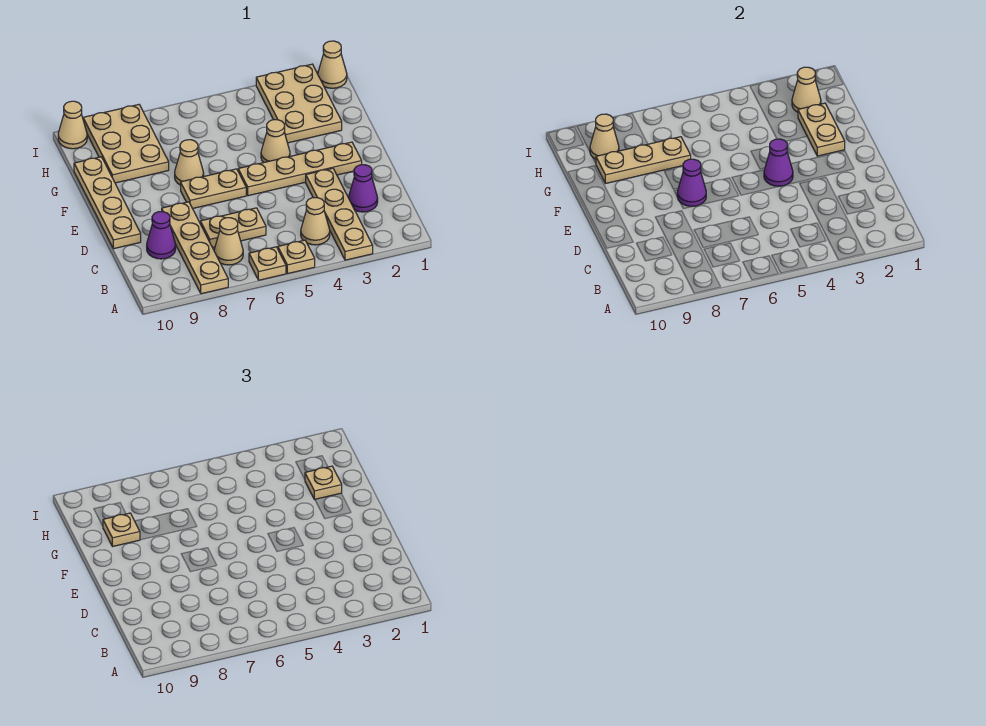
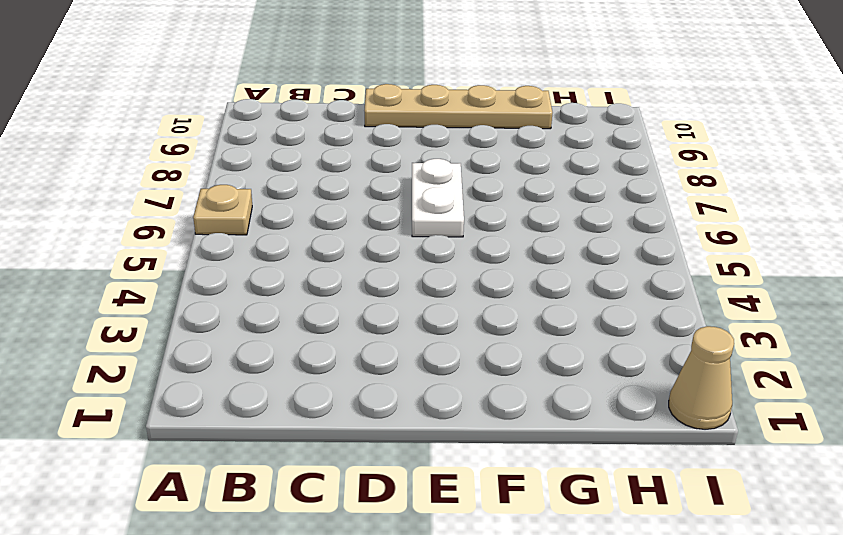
white 1x2 plate [412,159,464,237] -> tan 1x2 plate [181,169,246,209]
none -> tan 1x4 plate [306,168,373,260]
none -> tan 1x1 plate [278,240,315,274]
none -> tan 1x4 plate [162,202,228,294]

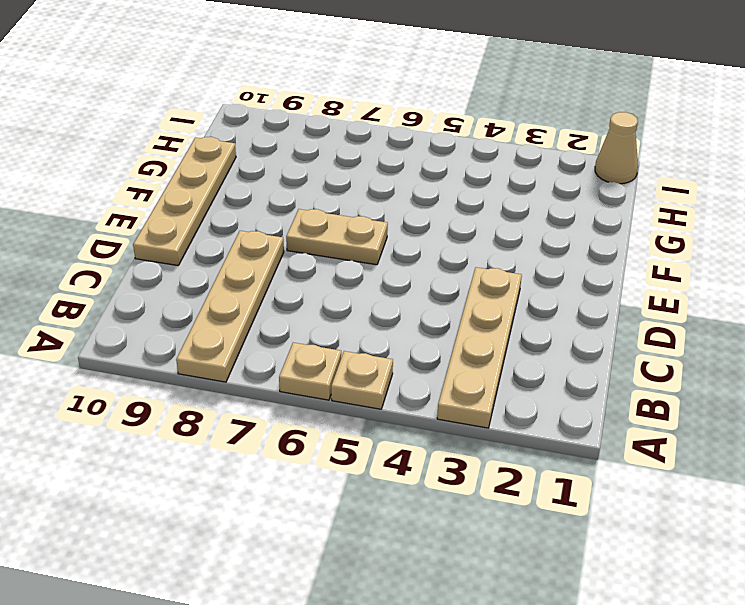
none -> tan 1x1 cone [301,198,330,245]
none -> tan 1x1 cone [214,218,243,265]
none -> purple 1x1 cone [349,165,378,212]

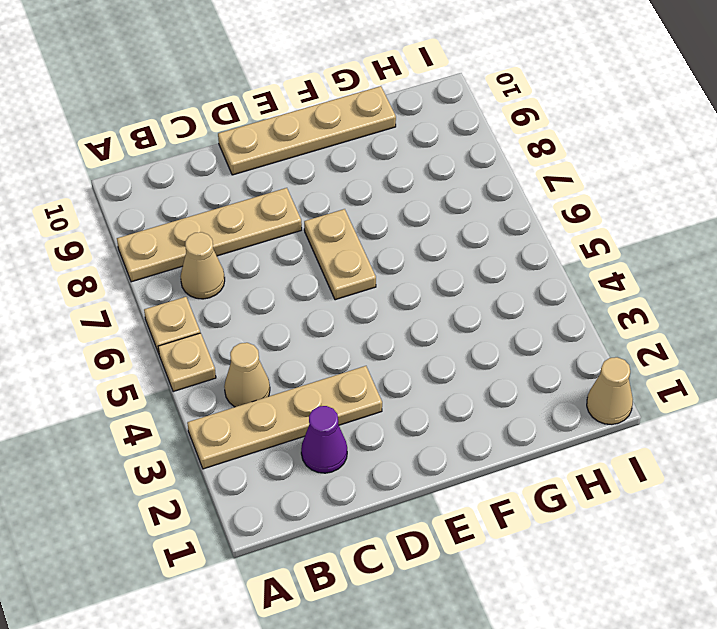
none -> tan 1x2 plate [200,208,266,247]
none -> purple 1x1 cone [147,212,176,259]
none -> tan 1x4 plate [238,142,362,196]

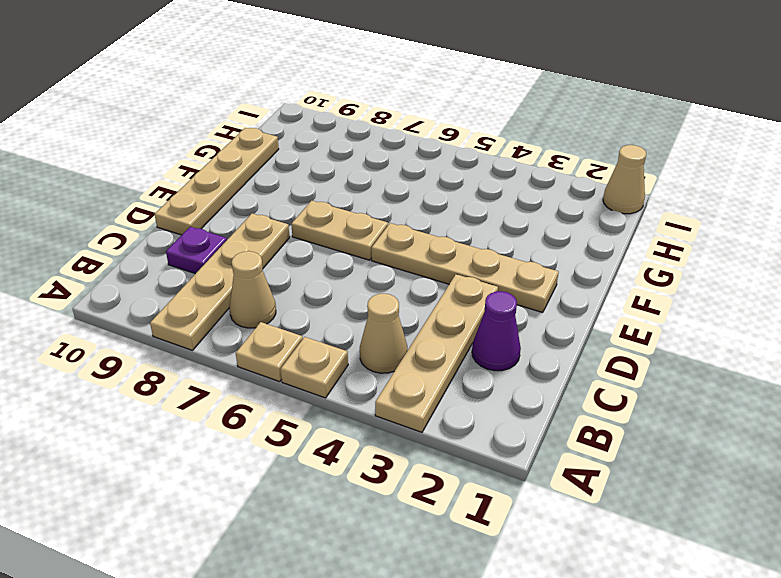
purple 1x1 plate [166,227,227,274] -> purple 1x1 cone [147,212,176,259]
none -> tan 1x2 plate [200,208,266,247]
none -> tan 1x1 cone [261,120,290,162]
none -> tan 1x1 cone [175,140,204,185]

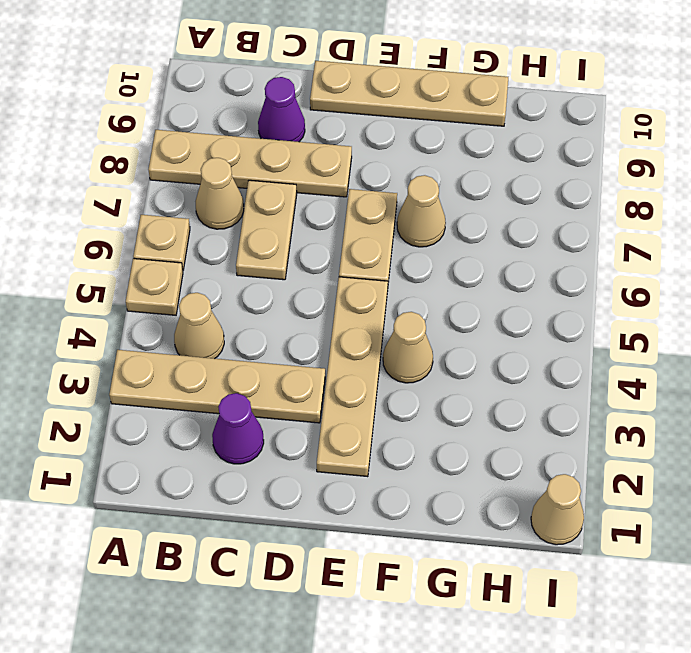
none -> tan 2x3 plate [256,64,342,143]
none -> tan 2x3 plate [83,105,169,183]
none -> tan 1x1 cone [58,101,87,149]

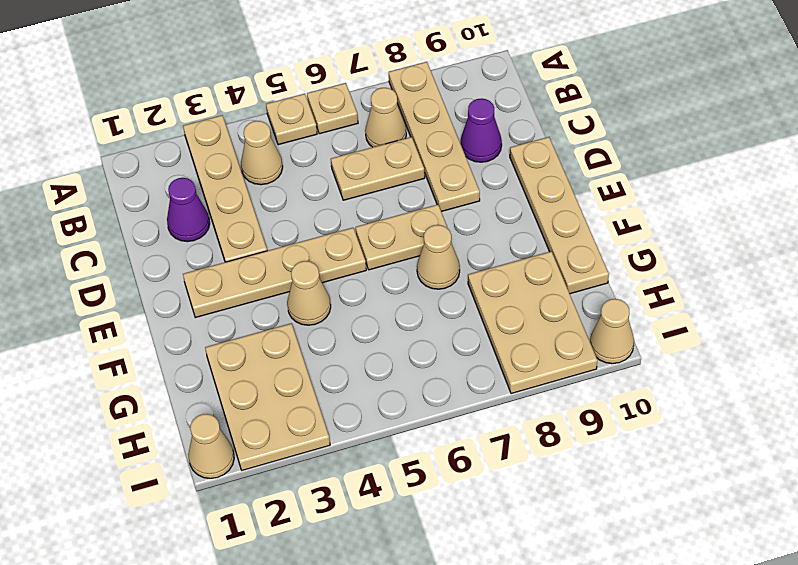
none -> purple 1x1 cone [764,139,793,186]
none -> purple 1x1 cone [677,159,706,206]
none -> tan 1x2 plate [798,103,845,156]

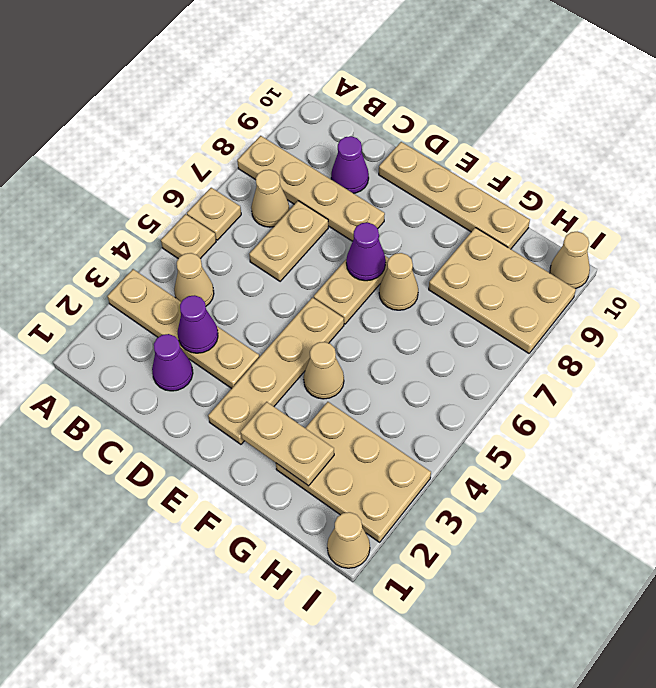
purple 1x1 cone [178,295,218,353] -> purple 1x1 cone moved to [764,139,793,186]
none -> tan 1x3 plate [596,137,691,184]
none -> tan 1x1 cone [792,67,821,112]
none -> tan 1x1 cone [590,114,619,159]

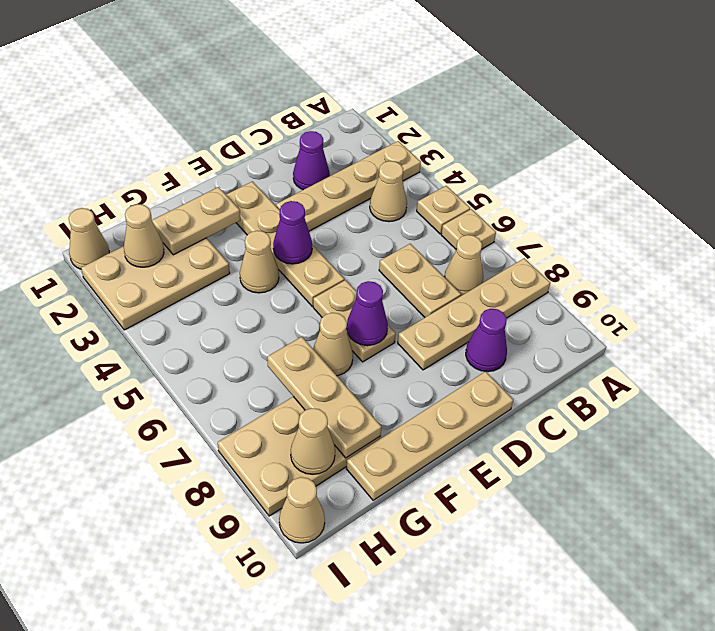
none -> tan 1x1 plate [305,466,342,499]
none -> tan 1x1 plate [103,513,140,547]

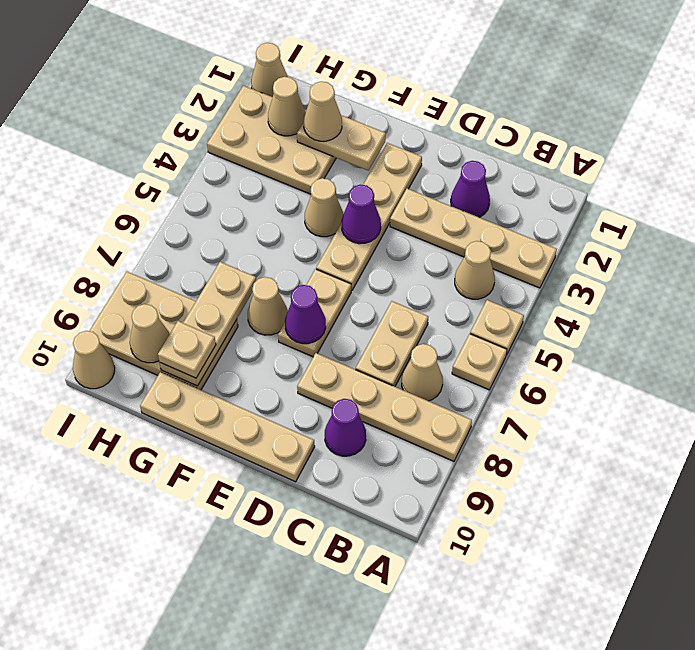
tan 1x1 cone [304,81,342,141] -> tan 1x1 plate [305,466,342,499]

